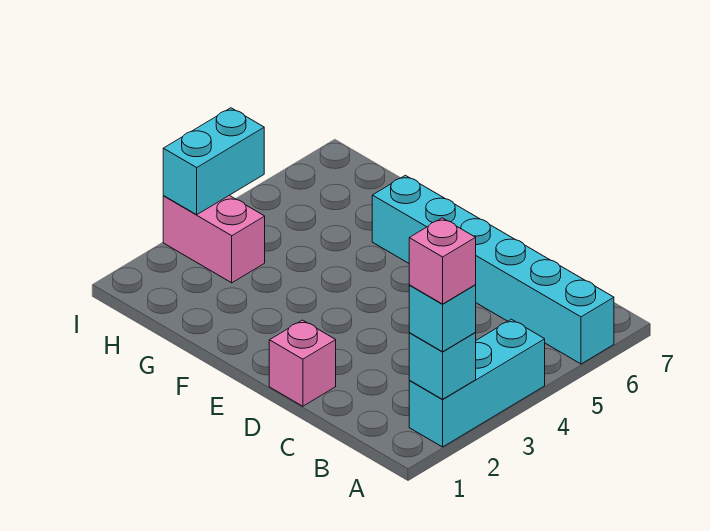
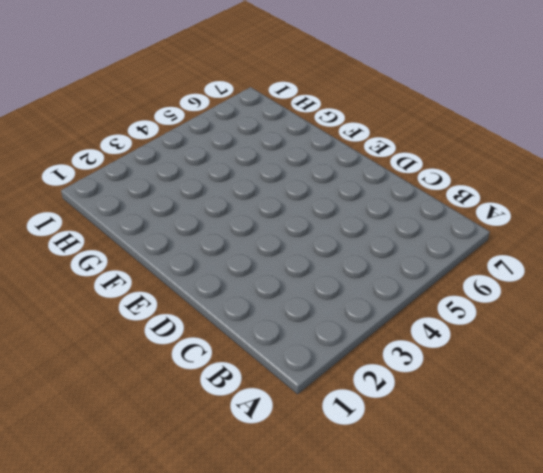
none -> cyan 1x3 brick [409,319,545,447]
none -> cyan 1x6 brick [372,175,614,364]

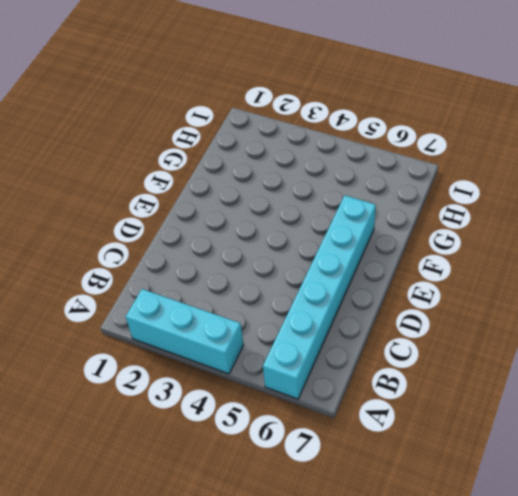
none -> pink 1x1 brick [269,320,336,406]
none -> pink 1x2 brick [163,195,265,283]

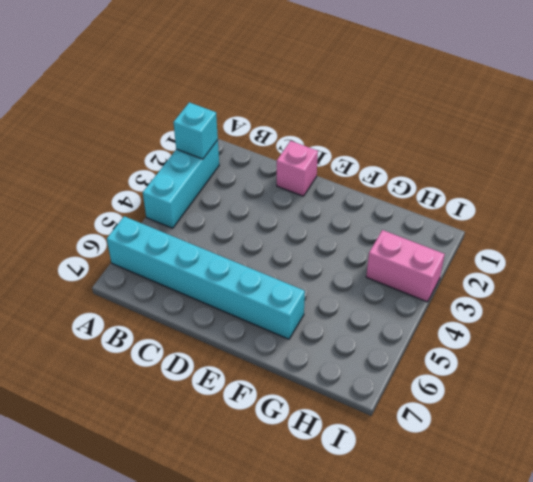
none -> cyan 1x2 brick [163,108,264,215]
none -> cyan 1x1 brick [409,285,476,352]

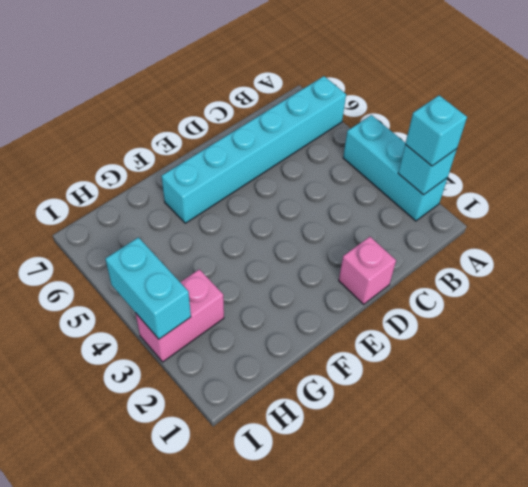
none -> pink 1x1 brick [409,218,476,304]

